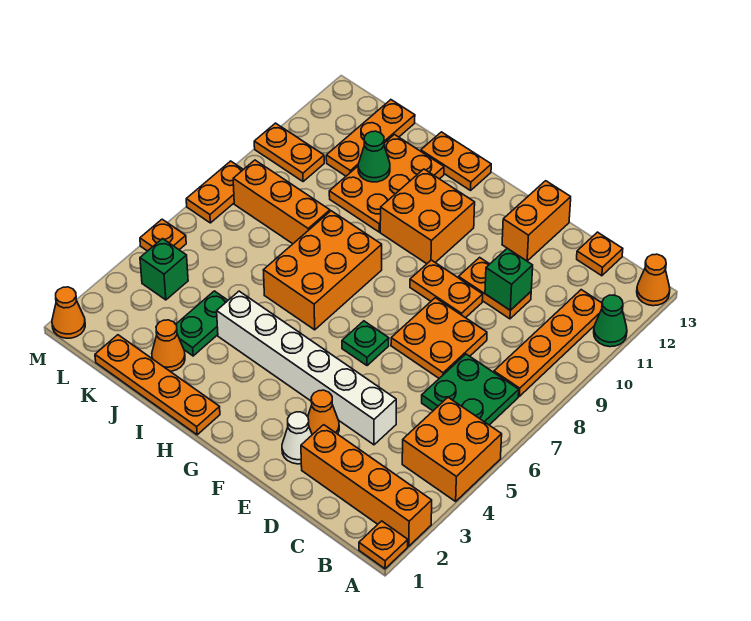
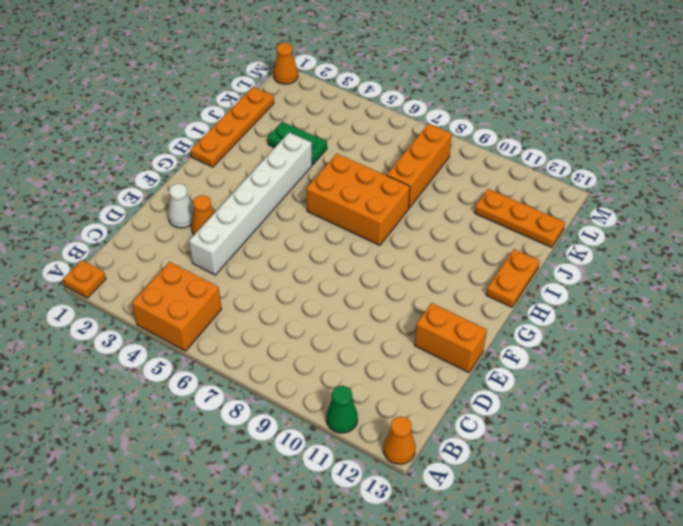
none -> orange 1x4 brick [301,425,432,546]
none -> green 2x2 plate [422,354,519,425]
none -> orange 1x4 plate [494,290,602,396]
none -> orange 1x1 plate [577,232,623,276]

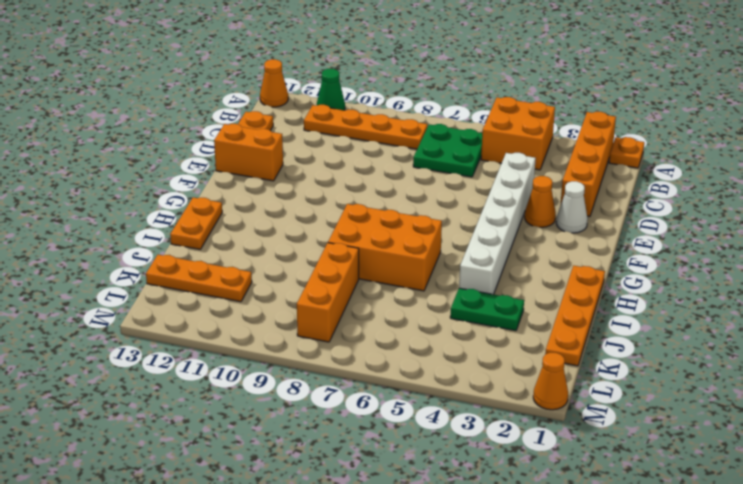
none -> orange 2x2 plate [391,298,487,378]
none -> orange 1x2 plate [459,257,531,319]
none -> orange 1x2 plate [410,260,483,318]
none -> green 1x1 plate [342,321,389,366]

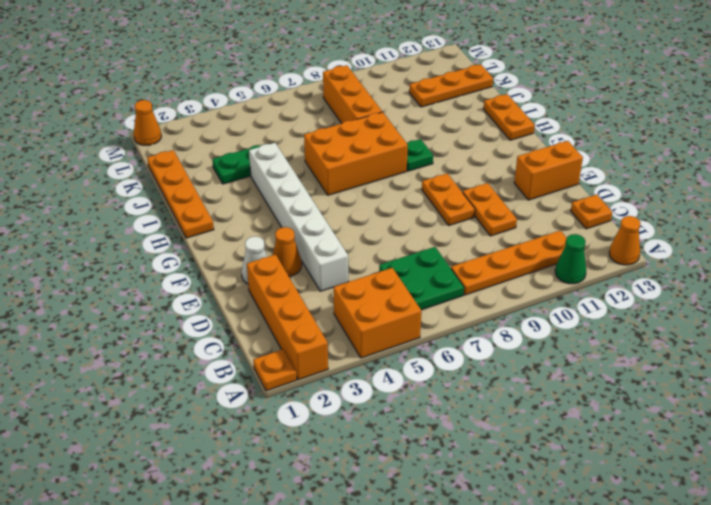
green 1x1 plate [407,139,433,171] -> green 1x1 plate moved to [342,321,389,366]
none -> orange 2x2 plate [391,298,487,378]
none -> orange 2x2 brick [380,169,475,264]
none -> orange 2x3 plate [329,135,444,232]
none -> orange 1x1 cone [152,320,185,371]

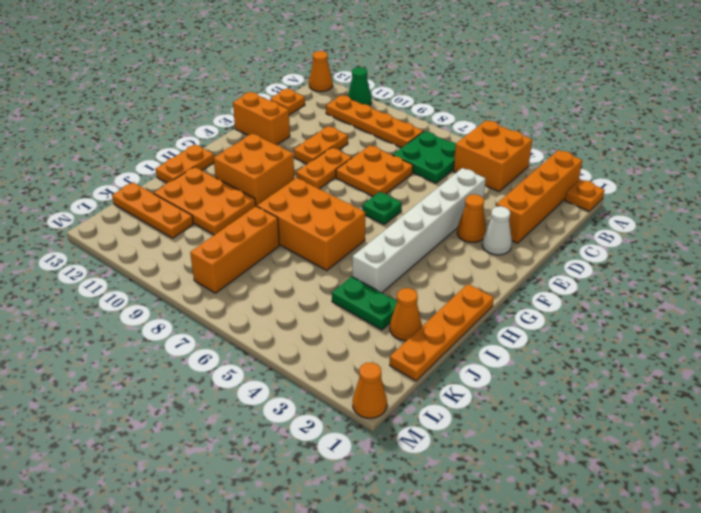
none -> green 1x1 brick [140,239,188,300]
none -> orange 1x2 plate [254,123,324,182]
none -> orange 1x1 plate [140,219,186,251]
none -> orange 1x2 plate [186,161,243,223]

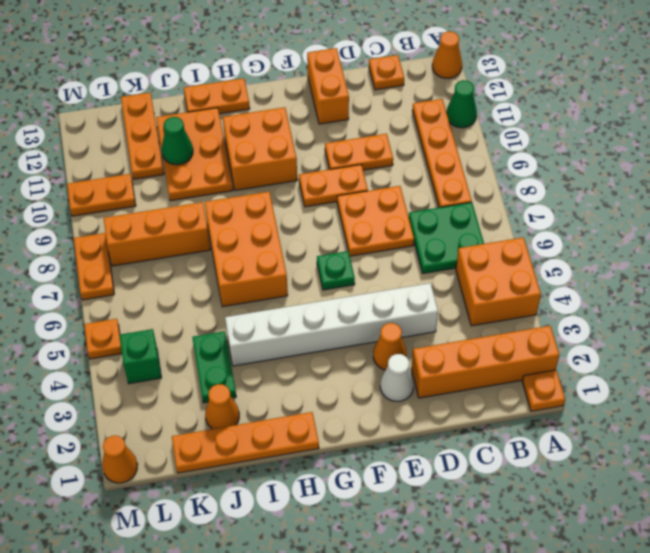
none -> green 1x1 brick [485,248,533,310]

